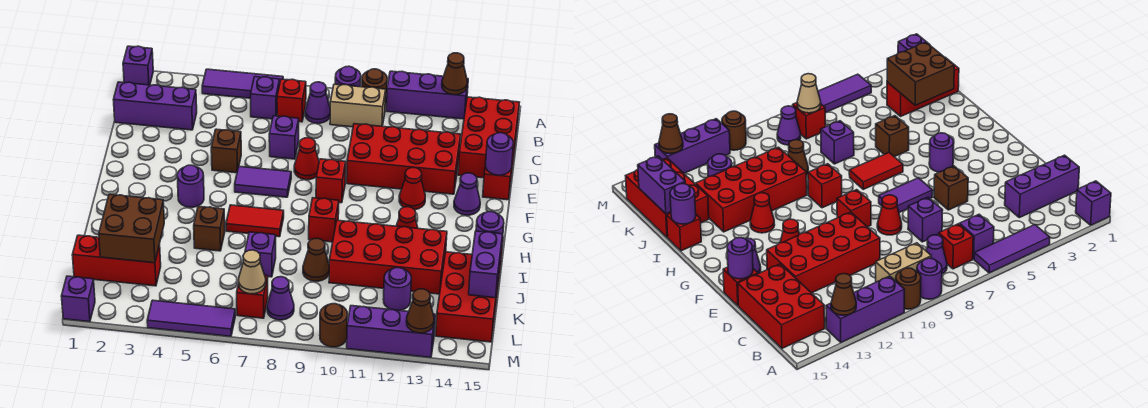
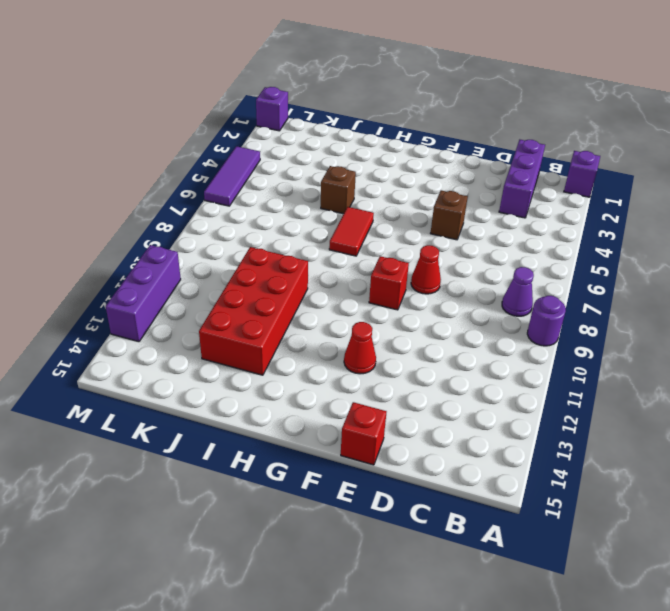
none -> purple 1x3 tile [202,69,283,98]
none -> brown 1x1 round brick [362,69,387,105]
none -> purple 1x3 brick [386,71,468,119]
none -> purple 1x1 brick [251,77,279,119]

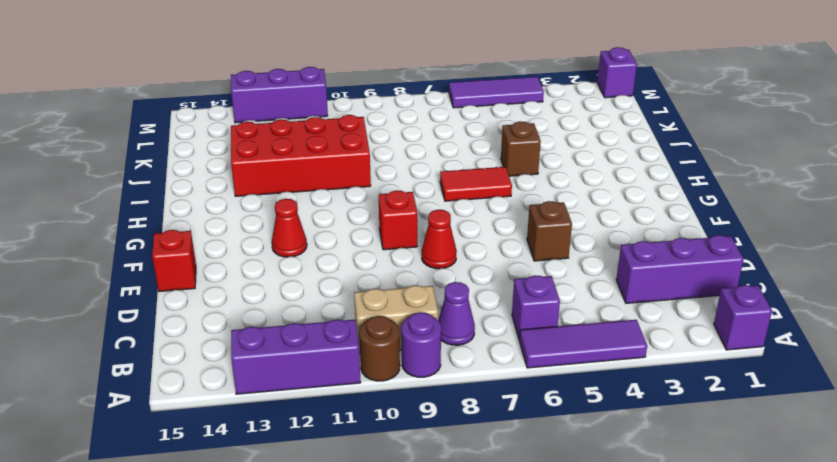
none -> red 1x1 brick [277,79,306,122]
none -> red 2x3 brick [458,97,519,178]
none -> purple 1x1 brick [269,116,299,159]
none -> red 2x4 brick [347,124,461,194]

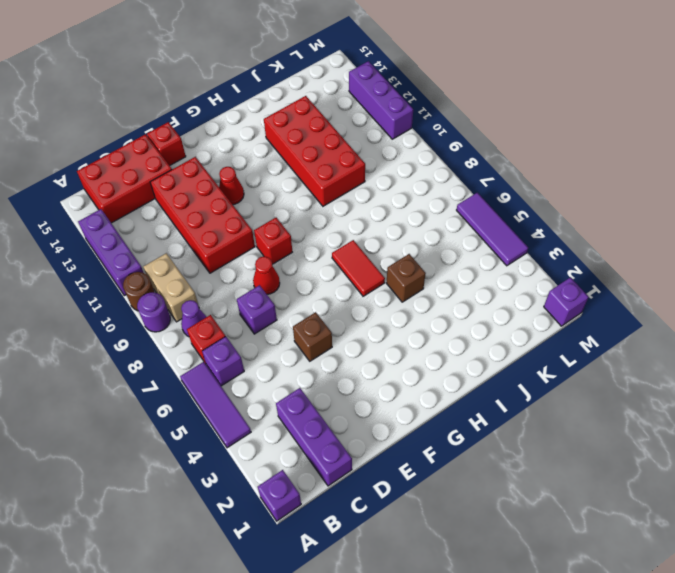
none -> purple 1x2 tile [235,166,291,197]
none -> purple 1x1 cone [454,173,480,215]
none -> purple 1x1 round brick [177,165,204,207]
none -> red 1x1 brick [309,198,339,242]

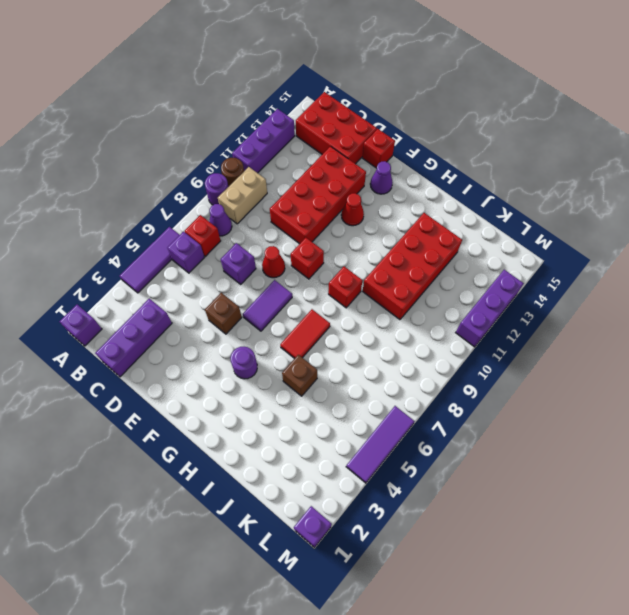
none -> red 1x1 cone [396,207,418,228]
none -> red 1x1 brick [667,213,701,251]
none -> purple 1x1 brick [245,232,276,277]
none -> brown 1x1 cone [303,238,329,281]

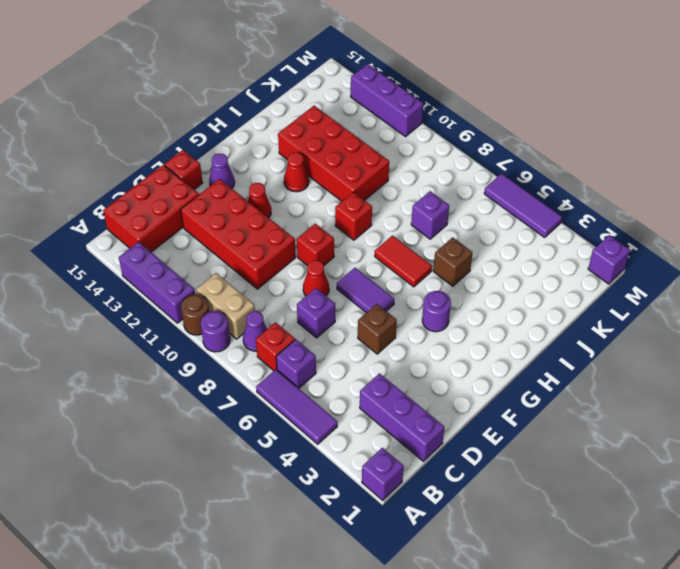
none -> red 1x1 brick [667,213,701,251]
none -> brown 1x1 cone [303,238,329,281]
none -> red 2x3 brick [436,252,500,342]
none -> red 1x3 brick [72,235,161,286]

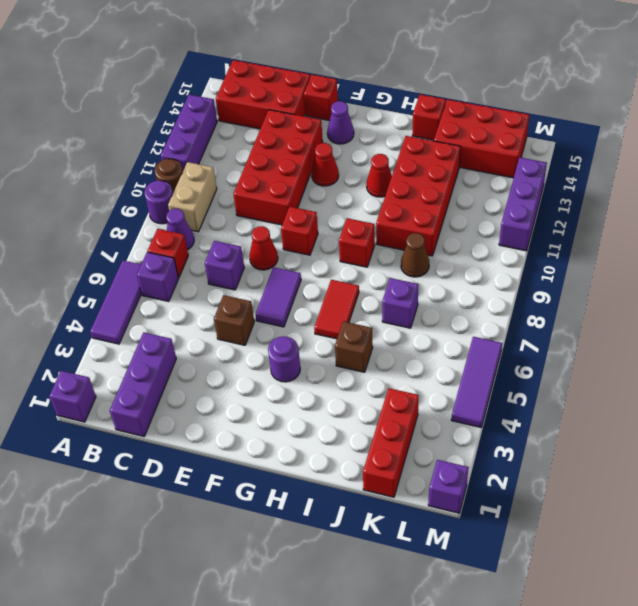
none -> purple 1x1 round brick [383,268,411,311]
none -> red 1x1 brick [237,275,268,318]
none -> purple 1x1 cone [267,277,294,320]
none -> brown 1x1 round brick [320,304,347,347]

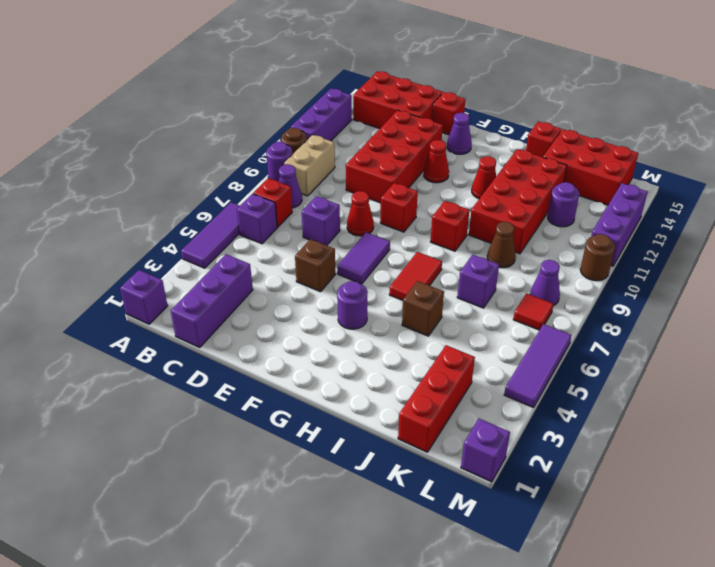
red 1x1 tile [513,293,554,330] -> red 1x1 brick [237,275,268,318]
none -> brown 1x1 cone [442,53,467,95]
none -> purple 1x1 round brick [485,133,513,175]
none -> purple 1x1 round brick [476,212,504,241]
none -> brown 2x2 brick [99,194,164,263]

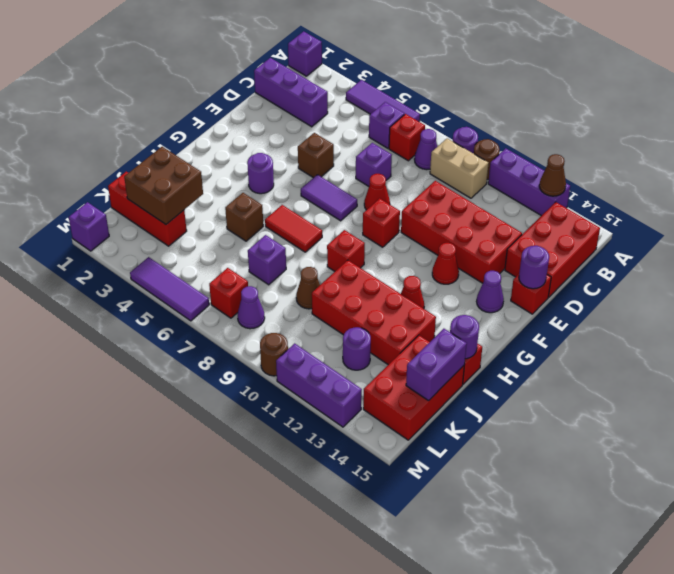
none -> tan 1x1 cone [239,250,266,294]
none -> brown 1x1 cone [406,289,434,333]

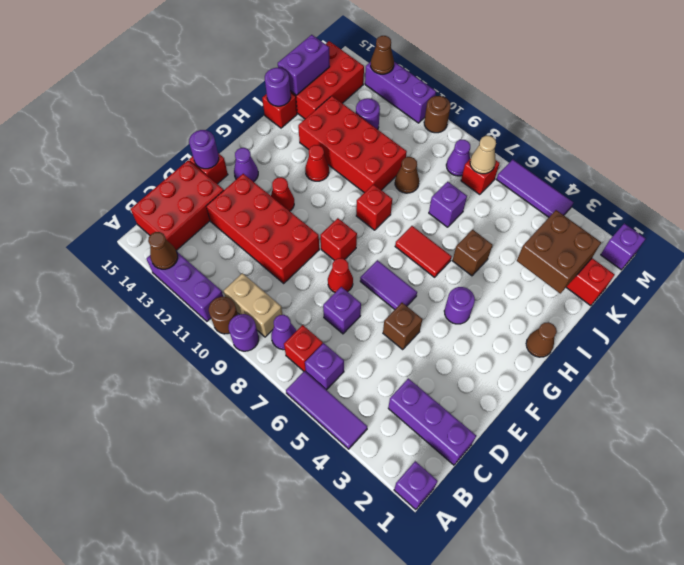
brown 1x1 cone [526,322,557,357] -> none

